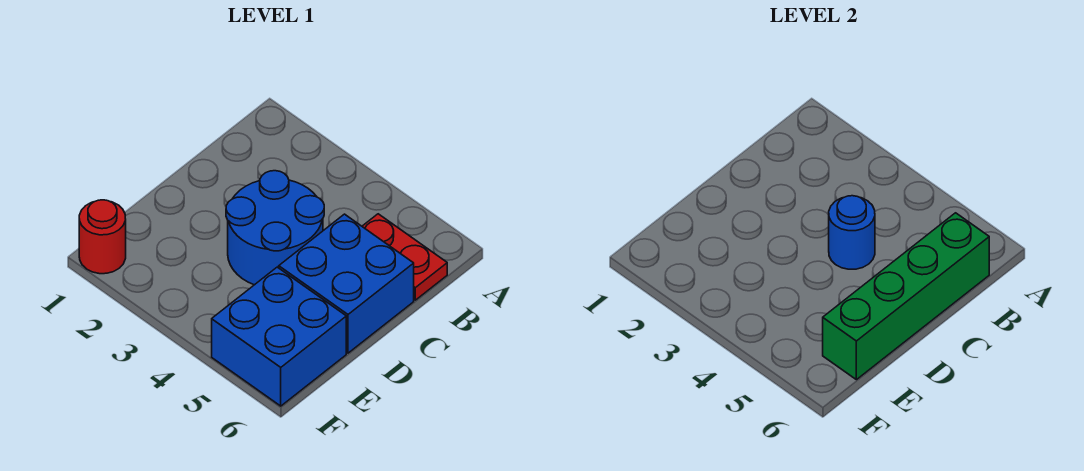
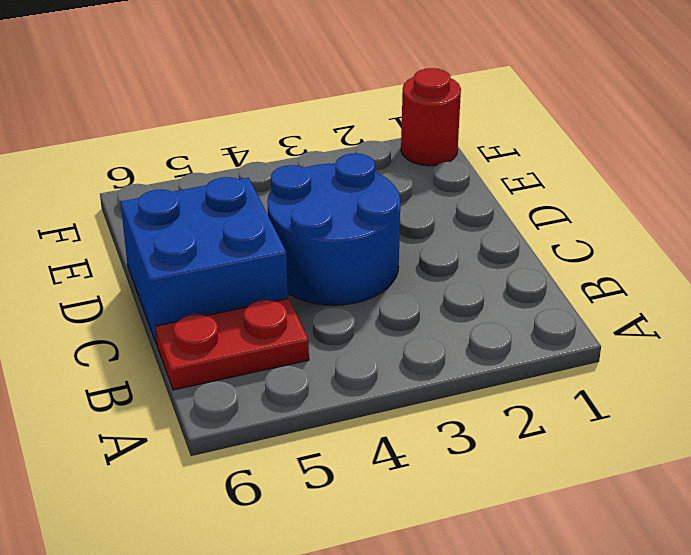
none -> blue 2x2 brick [212,267,346,406]
none -> green 1x4 brick [823,213,989,380]

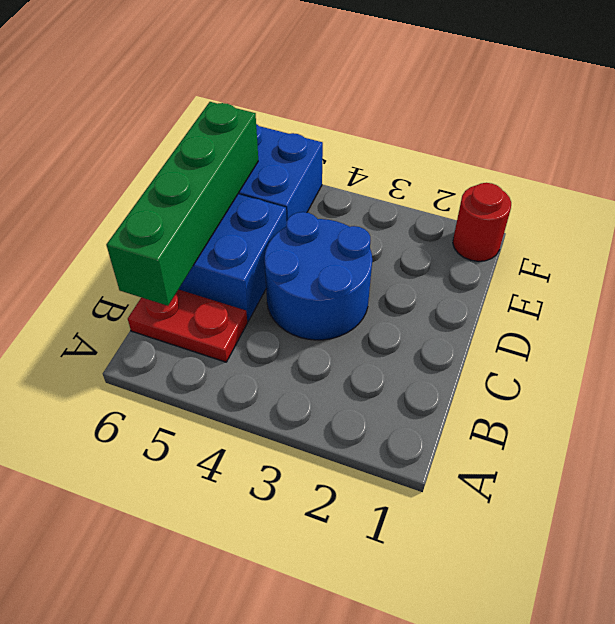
none -> blue 1x1 round brick [829,196,875,269]

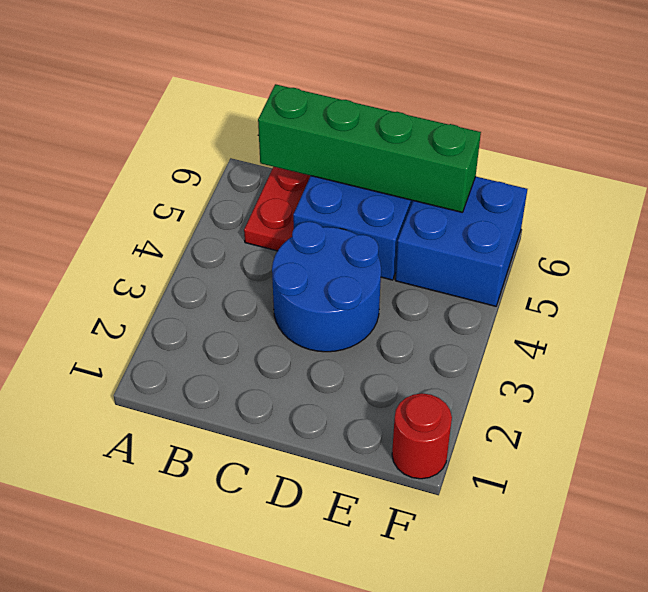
none -> blue 1x1 round brick [829,196,875,269]

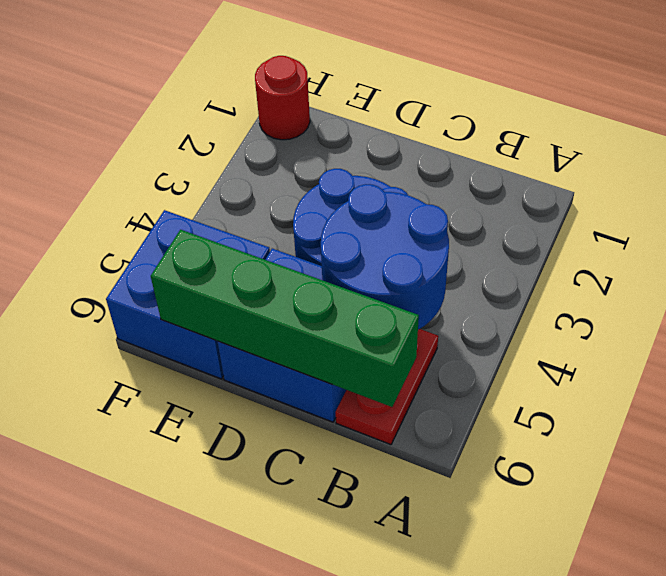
blue 2x2 round brick [321,184,449,330] -> blue 1x1 round brick [829,196,875,269]

